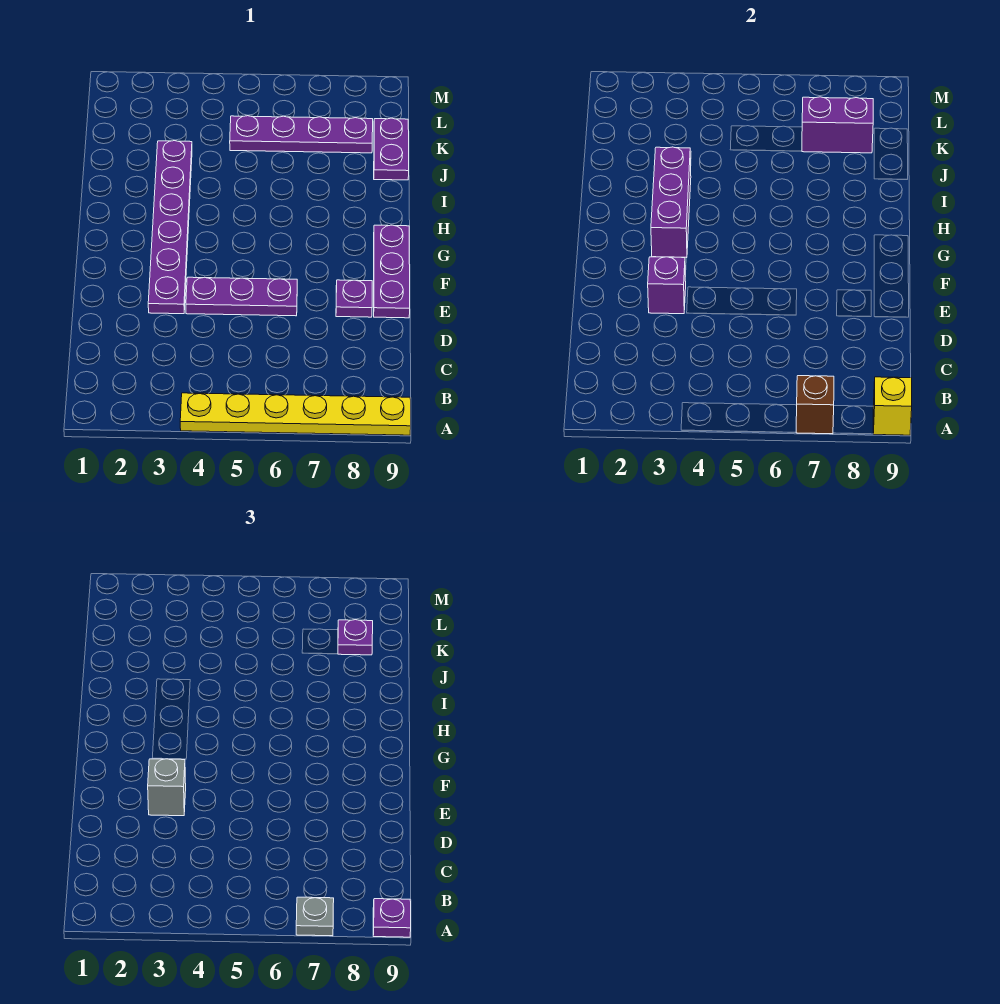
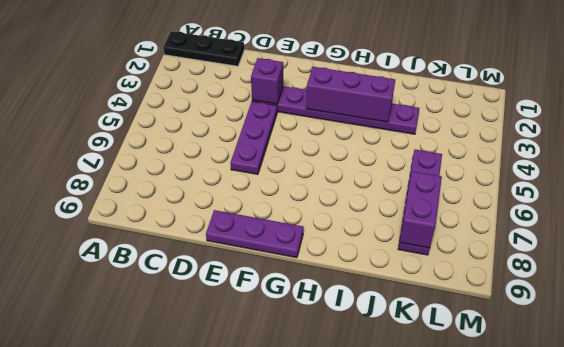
black 1x3 plate [163,31,244,66] -> none
none -> yellow 1x6 plate [180,393,411,435]
none -> purple 1x1 plate [336,280,372,317]
none -> purple 1x2 plate [374,118,409,180]

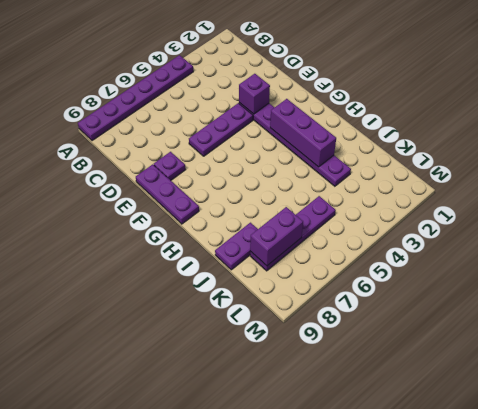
purple 1x6 plate [78,55,193,141] -> yellow 1x6 plate [180,393,411,435]
purple 1x2 plate [215,223,258,270] -> purple 1x2 plate turned to [374,118,409,180]
none -> brown 1x1 brick [796,376,834,434]
none -> yellow 1x1 brick [873,377,912,435]
none -> grey 1x1 plate [296,897,334,936]

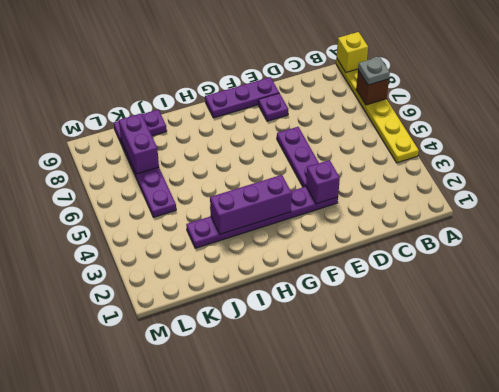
none -> purple 1x1 plate [373,899,411,937]
none -> grey 1x1 brick [148,759,186,816]
none -> purple 1x1 plate [338,620,373,655]

